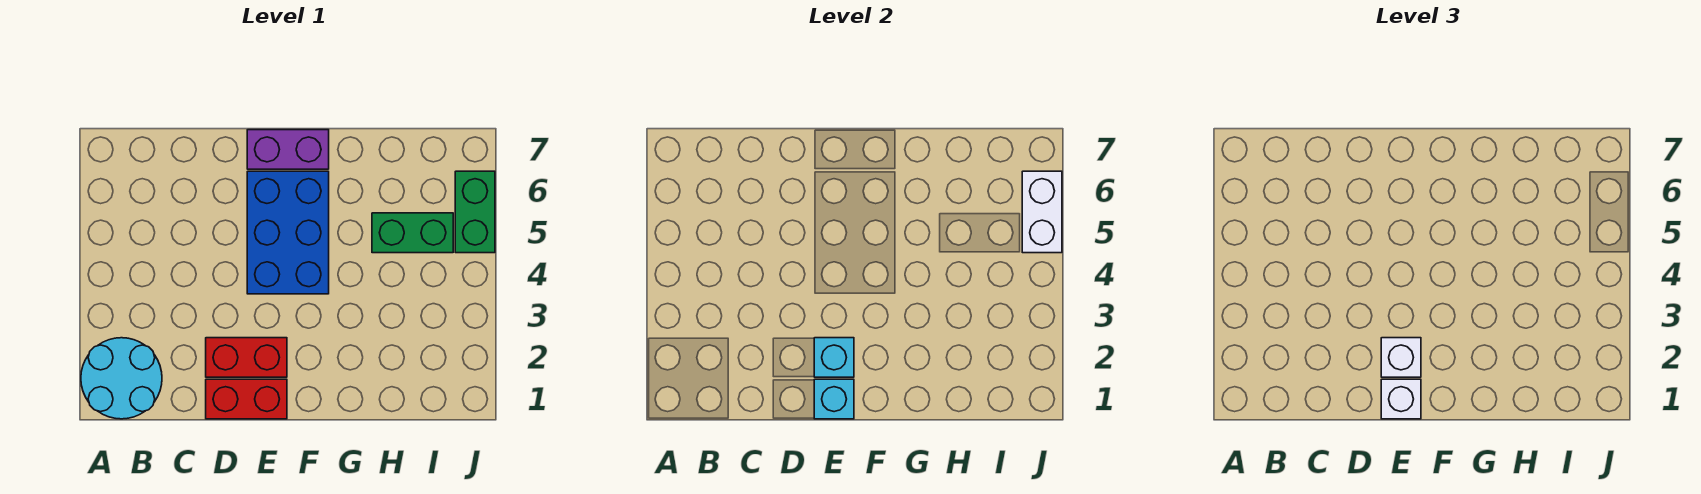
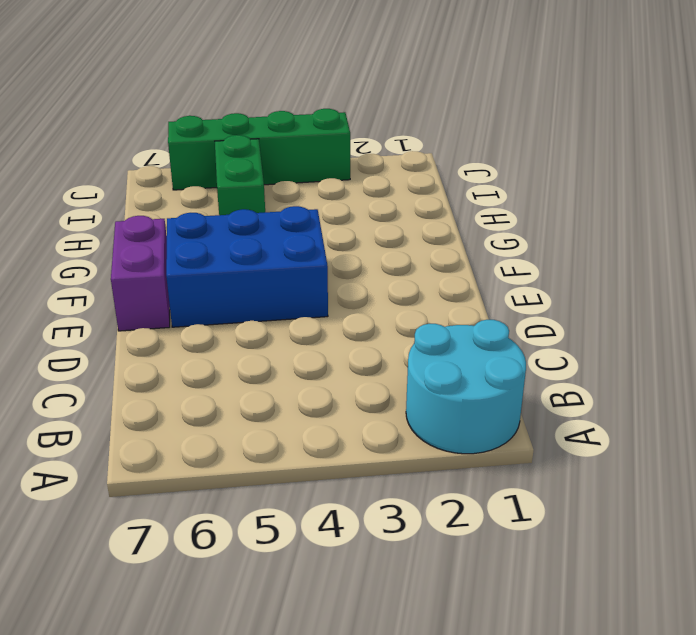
green 1x4 brick [168,109,350,190] -> green 1x2 brick [455,171,495,253]
none -> red 1x2 brick [206,379,287,419]
none -> red 1x2 brick [206,338,287,377]
none -> cyan 1x1 brick [814,379,854,419]

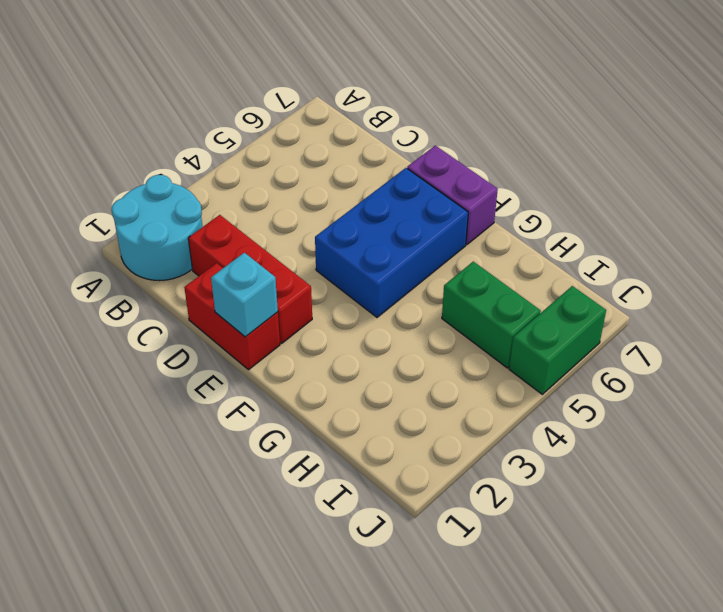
red 1x3 brick [188,215,312,343] -> red 1x2 brick [206,338,287,377]
none -> cyan 1x1 brick [814,338,854,377]
none -> white 1x2 brick [1022,171,1062,253]
none -> white 1x1 brick [1381,379,1421,419]

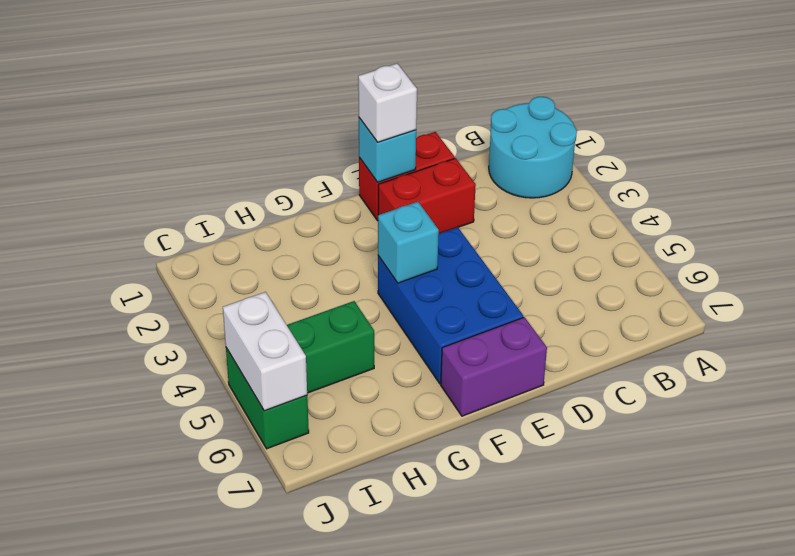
cyan 1x1 brick [378,202,439,283] -> cyan 1x1 brick moved to [814,338,854,377]
none -> white 1x1 brick [1381,338,1421,377]

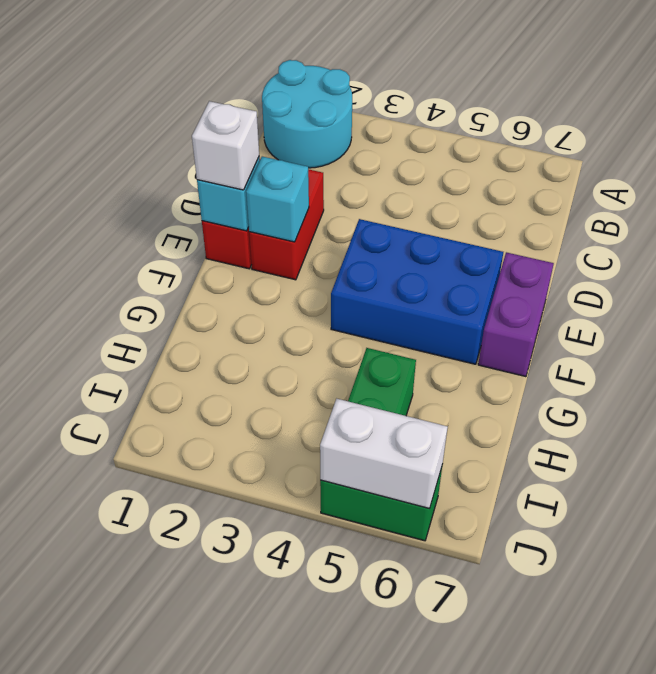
none -> white 1x1 brick [1381,338,1421,377]

